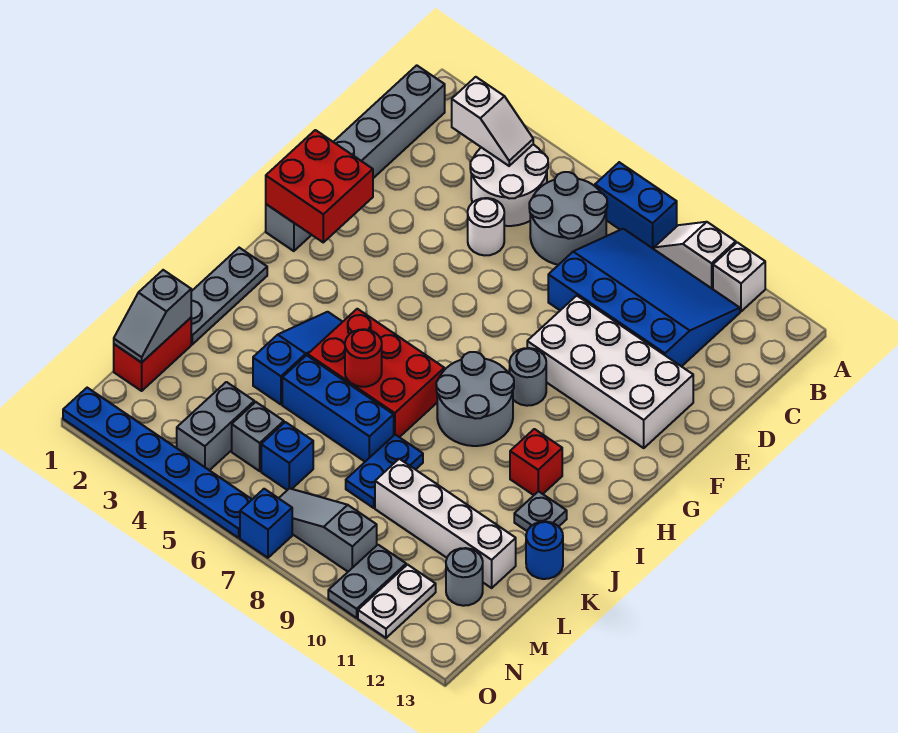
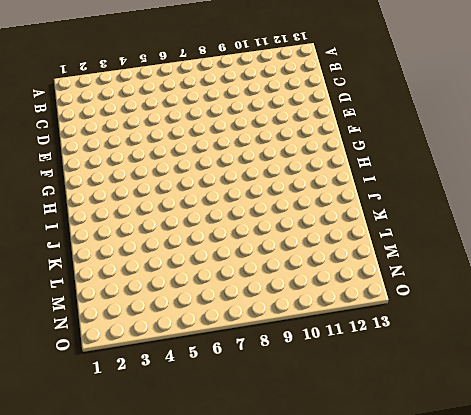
none -> blue 1x2 brick [595,162,677,249]
none -> white 1x2 slope [654,222,736,289]
none -> white 1x1 brick [713,242,765,311]
none -> grey 1x6 brick [266,65,445,251]

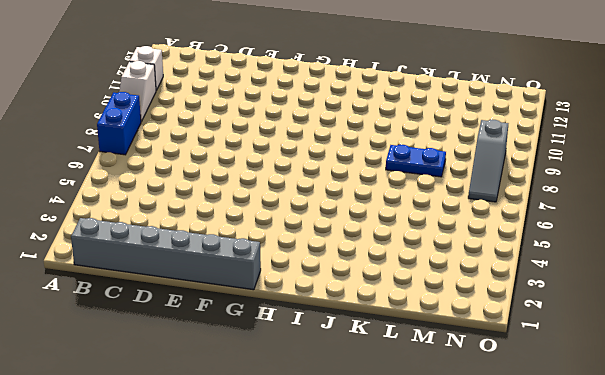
none -> white 2x2 round brick [470,145,548,226]
none -> grey 2x2 round brick [529,172,607,265]
none -> blue 3x4 slope [548,229,740,367]
none -> white 1x1 round brick [468,198,504,255]

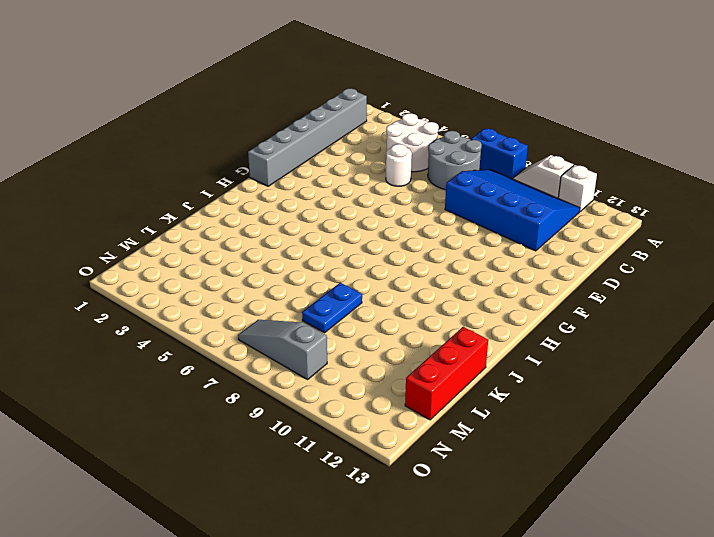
red 1x3 brick [405,327,488,420] -> blue 1x1 round brick [526,522,563,579]
none -> white 2x4 brick [527,296,693,448]
none -> grey 1x1 round brick [510,348,546,406]
none -> grey 2x2 round brick [436,352,514,446]
none -> grey 1x3 plate [191,248,267,344]

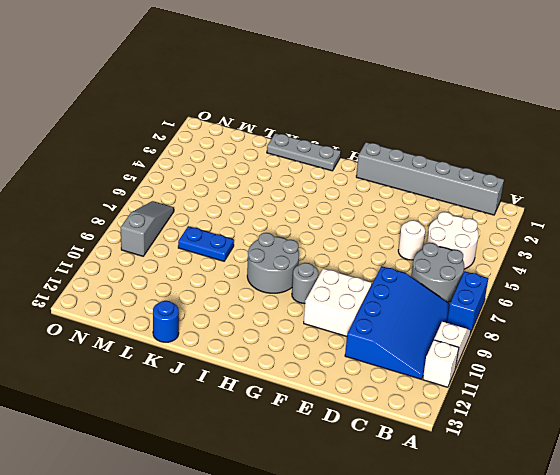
white 2x2 brick [304,268,372,337] -> white 2x4 brick [527,296,693,448]
none -> blue 1x3 slope [253,312,342,404]
none -> red 2x3 brick [308,309,444,437]
none -> red 1x1 brick [510,429,562,495]
none -> grey 1x1 plate [514,491,567,531]

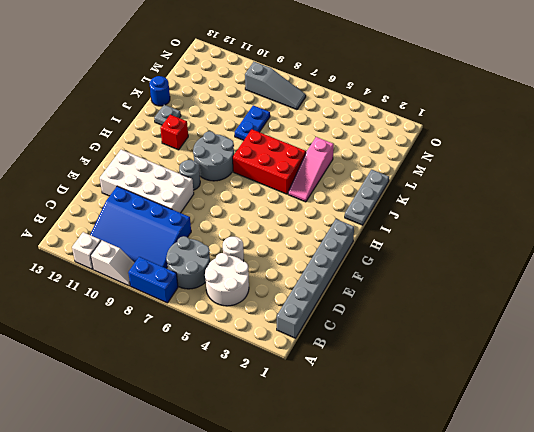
pink 1x3 slope [288,137,334,202] -> blue 1x3 slope [253,312,342,404]
none -> blue 1x3 brick [282,355,394,462]
none -> red 1x2 brick [114,318,191,391]
none -> white 1x4 brick [375,459,516,588]
none -> grey 1x2 brick [177,382,254,470]

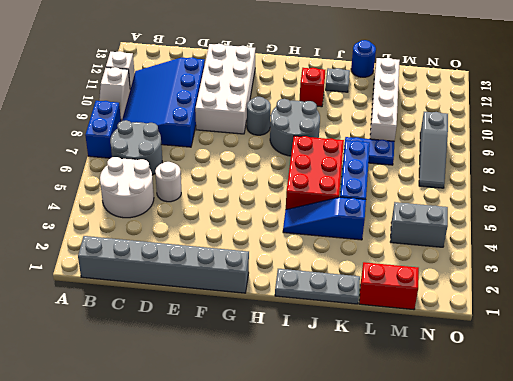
none -> grey 1x1 brick [232,402,284,471]
none -> blue 1x1 brick [261,422,313,490]
none -> grey 1x1 round brick [446,548,483,606]
none -> grey 1x2 plate [328,545,406,618]

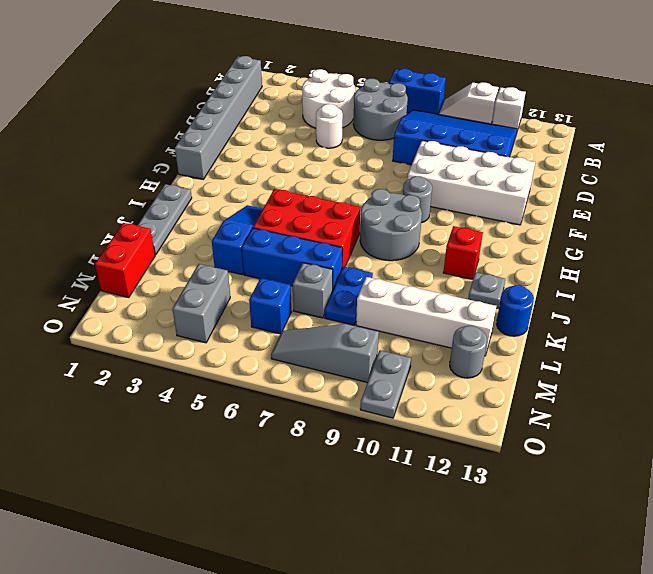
grey 1x1 brick [293,263,333,318] -> grey 1x1 brick moved to [232,402,284,471]
none -> white 1x2 plate [358,565,436,638]
none -> blue 1x6 plate [63,388,252,538]
none -> blue 1x1 brick [240,489,292,558]
none -> white 1x2 slope [452,77,533,166]

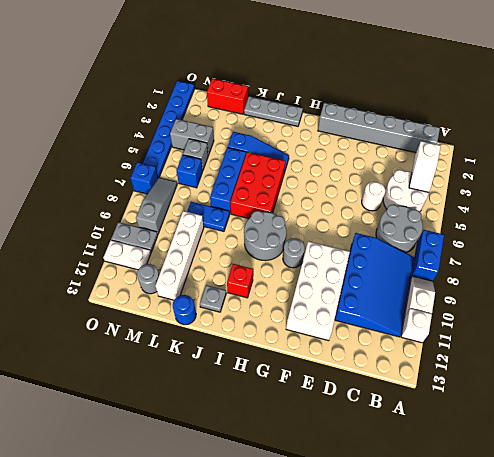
none -> red 2x2 brick [266,130,373,242]
none -> red 1x1 round brick [345,329,382,387]
none -> grey 1x2 slope [114,270,191,362]

